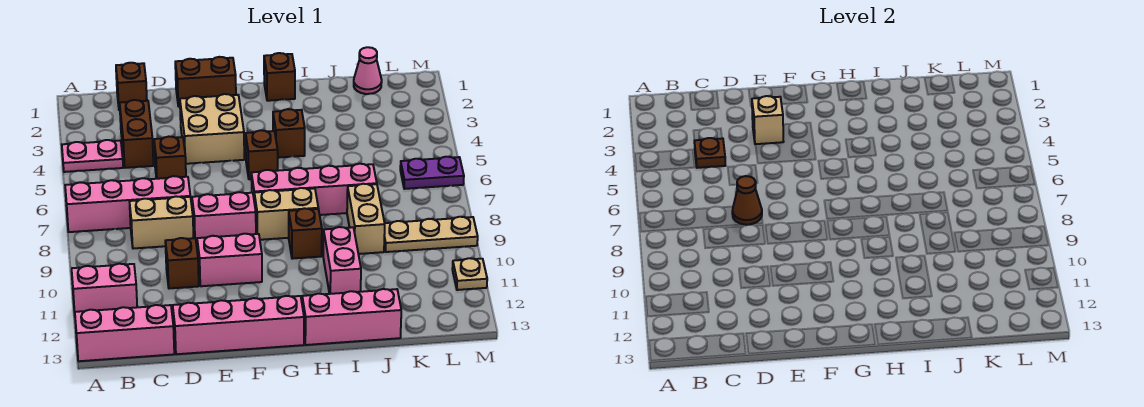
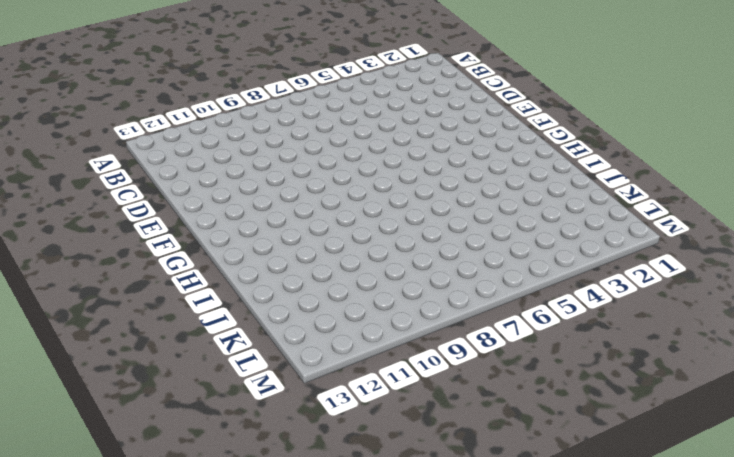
none -> pink 1x2 plate [62,140,123,172]
none -> pink 1x4 brick [65,176,190,232]
none -> pink 1x2 brick [72,264,137,312]
none -> pink 1x3 brick [75,305,174,361]

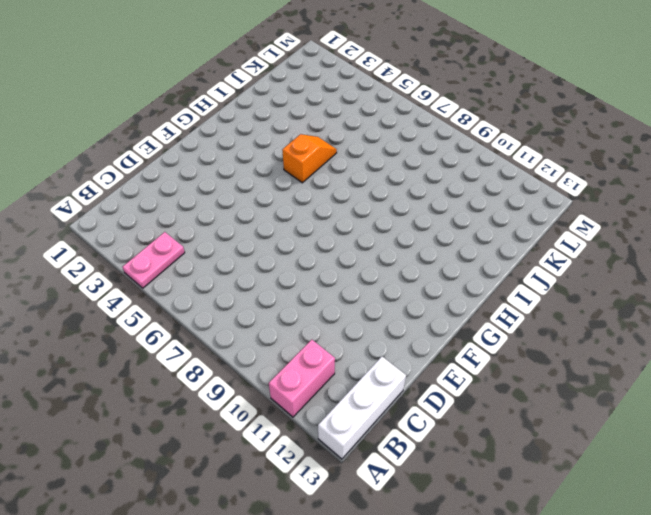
white 1x3 brick [318,357,406,459] -> pink 1x3 brick [75,305,174,361]
orange 1x2 slope [282,134,337,183] -> none
none -> pink 1x4 brick [65,176,190,232]
none -> brown 1x1 brick [116,63,147,110]
none -> brown 1x2 brick [120,100,154,168]
none -> tan 1x2 brick [129,196,193,249]

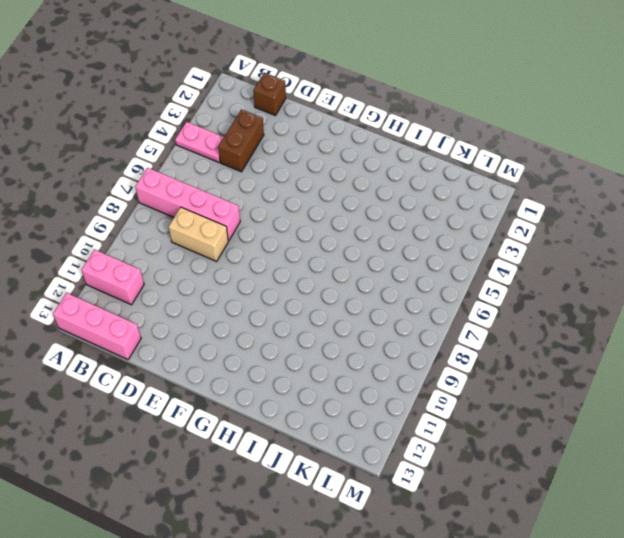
none -> brown 1x1 brick [154,137,186,179]
none -> brown 1x1 brick [165,238,199,289]
none -> pink 1x4 brick [173,296,304,354]
none -> brown 1x2 brick [175,57,236,106]

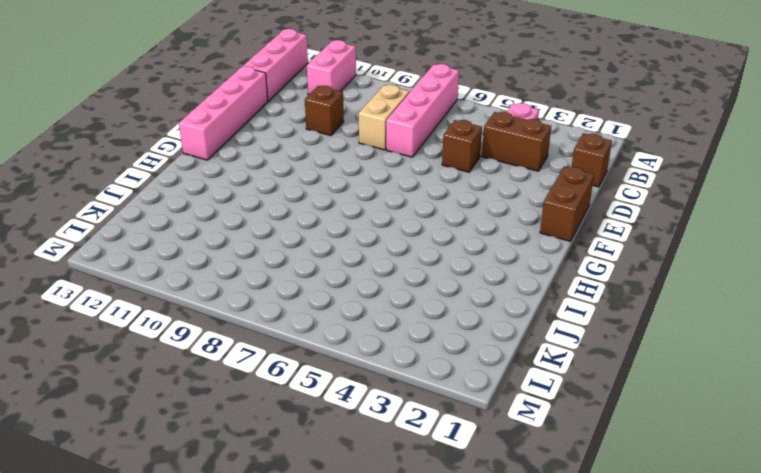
none -> tan 2x2 brick [180,94,244,164]
none -> pink 1x2 brick [192,192,256,244]
none -> pink 1x2 brick [197,234,262,286]
none -> brown 1x1 brick [246,130,278,179]

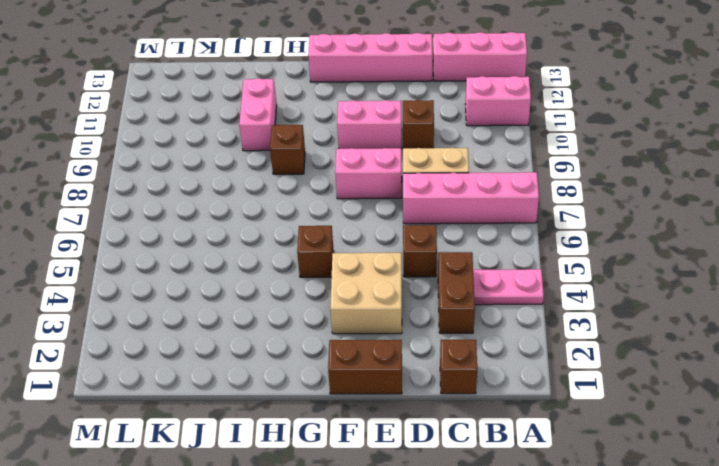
none -> pink 1x4 brick [251,164,377,215]
none -> tan 1x2 brick [254,188,318,240]
none -> brown 1x1 brick [264,53,295,101]
none -> brown 1x1 brick [273,109,305,158]

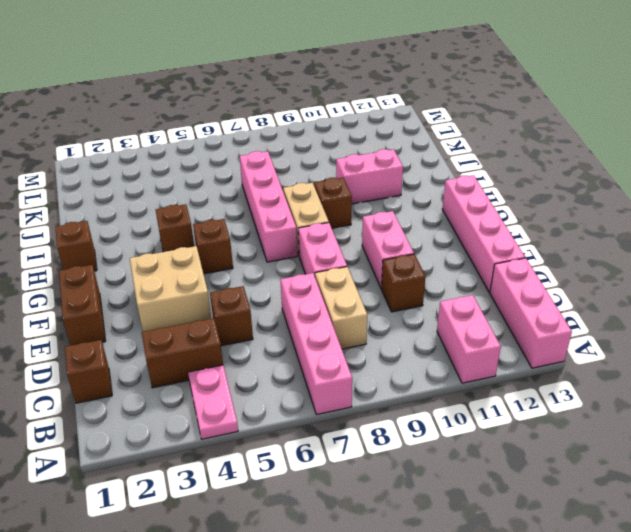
none -> pink 1x3 brick [302,289,401,345]
none -> tan 1x2 brick [347,184,385,254]
none -> pink 1x1 cone [354,47,382,94]
none -> tan 1x3 plate [384,217,478,252]

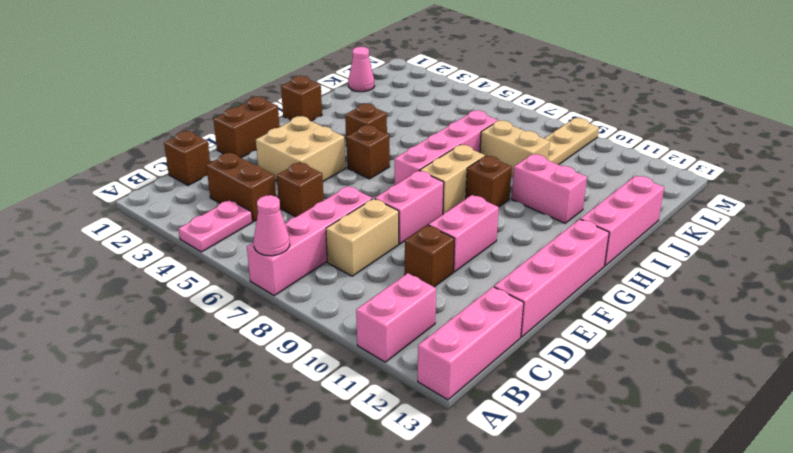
pink 1x1 cone [254,195,290,256] -> none
none -> purple 1x2 plate [400,157,464,189]
none -> tan 1x1 plate [452,258,487,290]
none -> brown 1x1 plate [694,138,726,168]
none -> brown 1x1 cone [732,176,762,225]

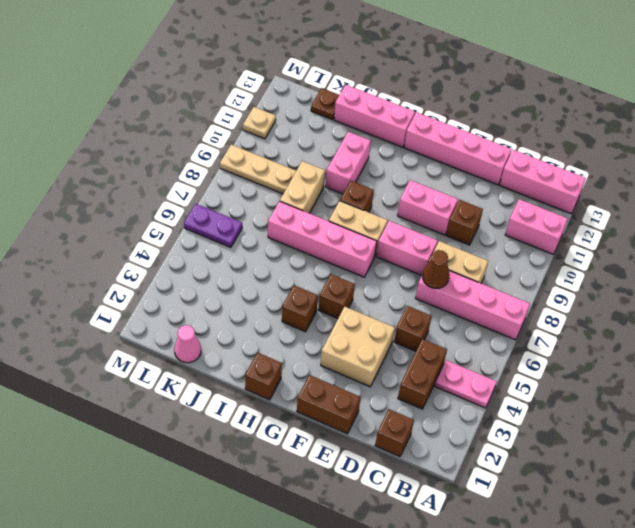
brown 1x1 plate [311,88,339,120] -> brown 1x1 plate moved to [694,138,726,168]
none -> tan 1x1 brick [752,96,784,144]

